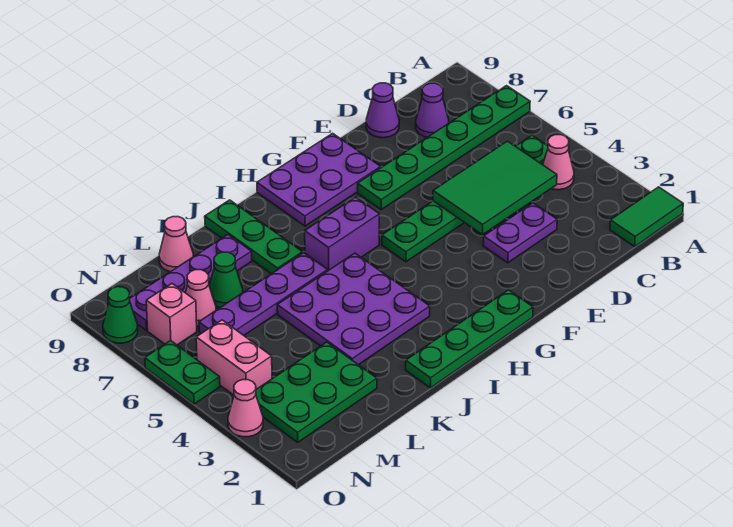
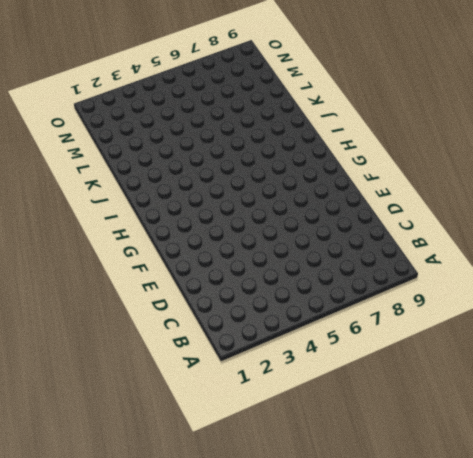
none -> green 1x2 tile [610,187,683,246]
none -> green 1x6 plate [358,86,530,209]
none -> pink 1x1 cone [543,135,574,190]

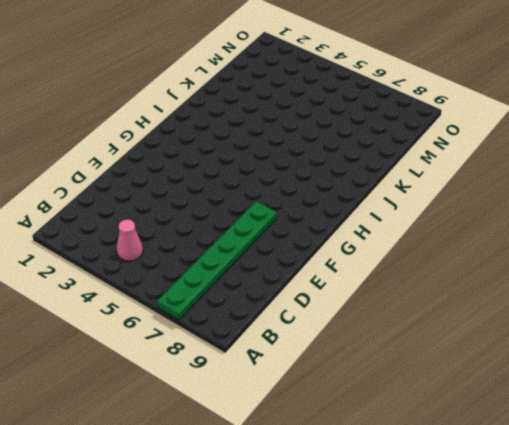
none -> green 1x2 tile [610,187,683,246]
none -> green 1x6 plate [382,135,548,262]
none -> purple 1x1 cone [416,83,449,137]

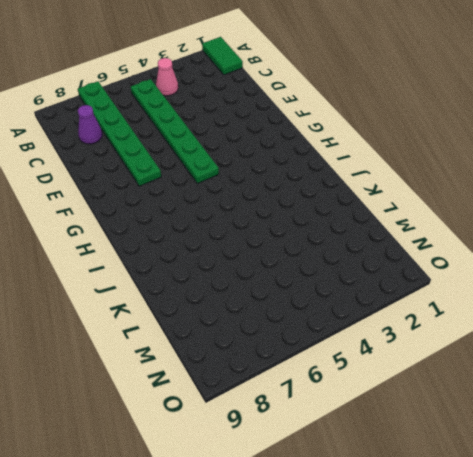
none -> purple 1x2 plate [483,203,557,263]
none -> purple 1x1 cone [366,83,399,138]
none -> purple 2x3 plate [257,133,381,226]

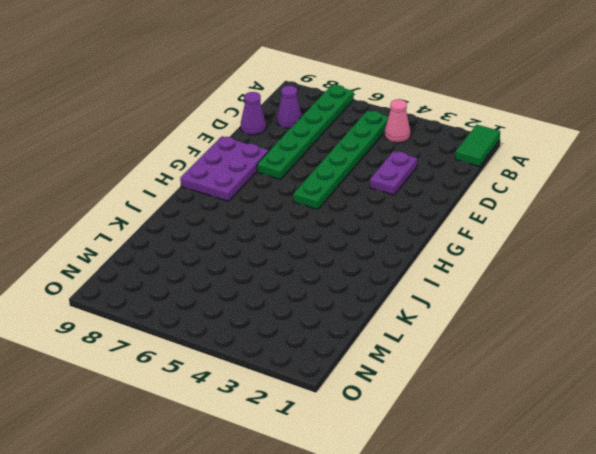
none -> green 1x4 plate [406,290,533,388]
none -> purple 1x2 brick [305,197,379,271]
none -> purple 3x3 plate [277,253,430,365]

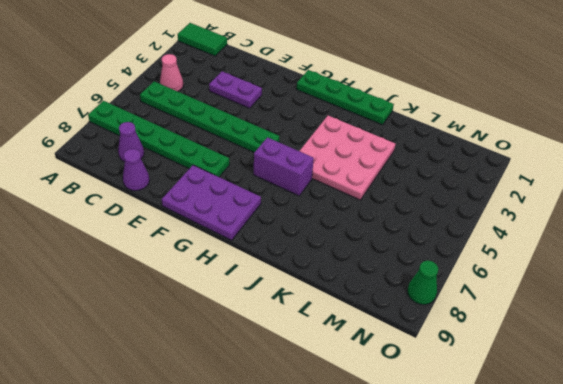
pink 3x3 plate [300,116,396,200] -> purple 3x3 plate [277,253,430,365]
none -> purple 1x4 plate [199,253,328,335]
none -> green 1x3 plate [205,200,303,274]
none -> purple 1x4 plate [130,235,252,330]

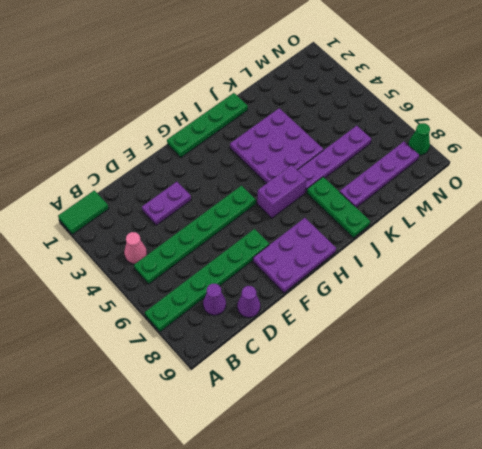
none -> green 2x3 plate [256,342,377,442]
none -> green 1x1 cone [209,252,243,308]
none -> pink 1x1 cone [159,217,193,272]

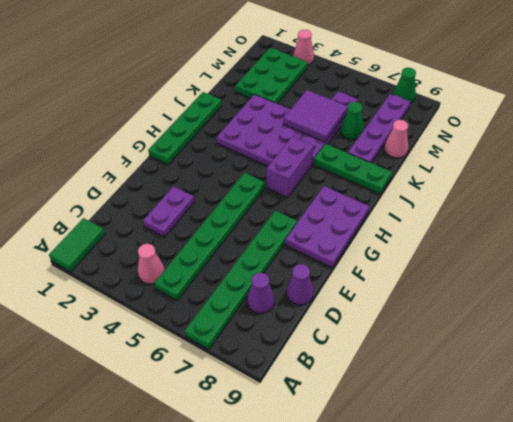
purple 2x2 tile [283,90,348,142] -> none
none -> pink 1x1 cone [186,270,216,326]
none -> pink 1x2 brick [196,320,272,395]
none -> pink 1x1 brick [146,284,197,345]

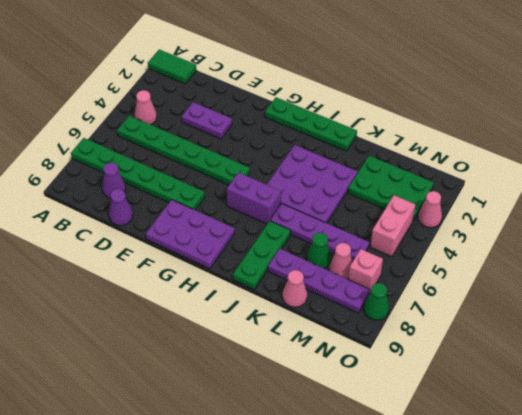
none -> green 1x2 plate [145,341,220,404]
none -> green 2x3 tile [433,141,557,235]

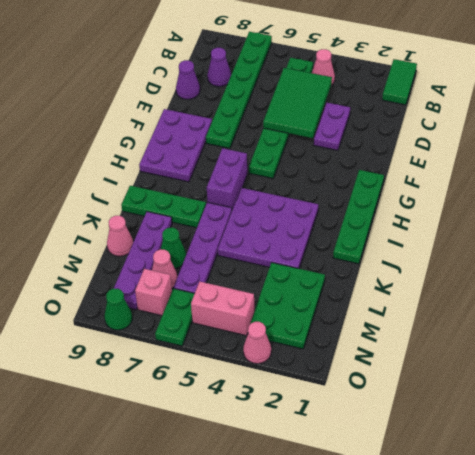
green 1x2 plate [155,288,195,346] -> green 1x2 plate turned to [145,341,220,404]

